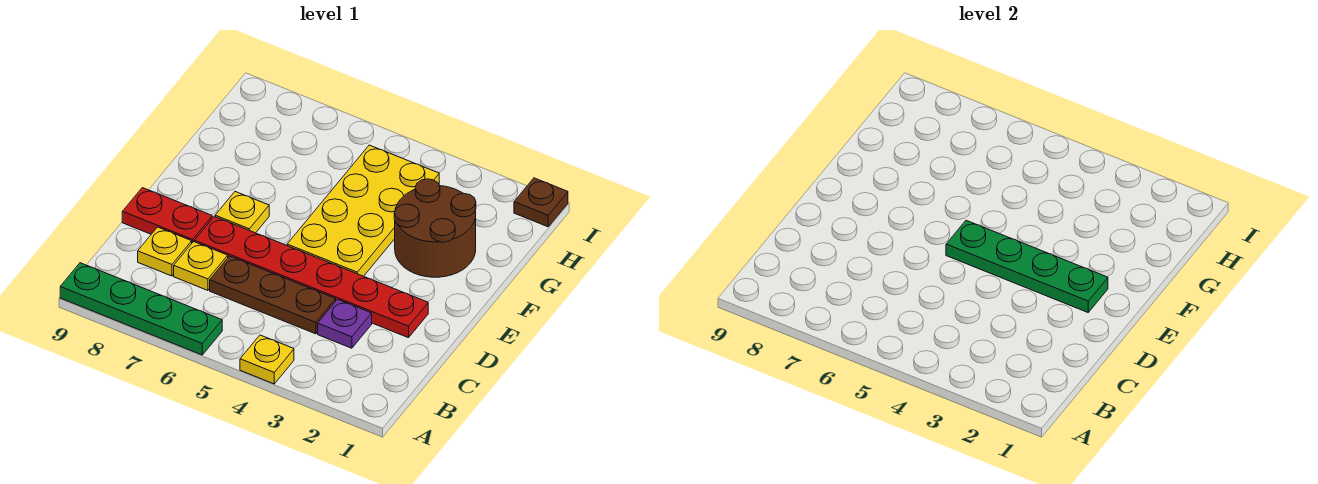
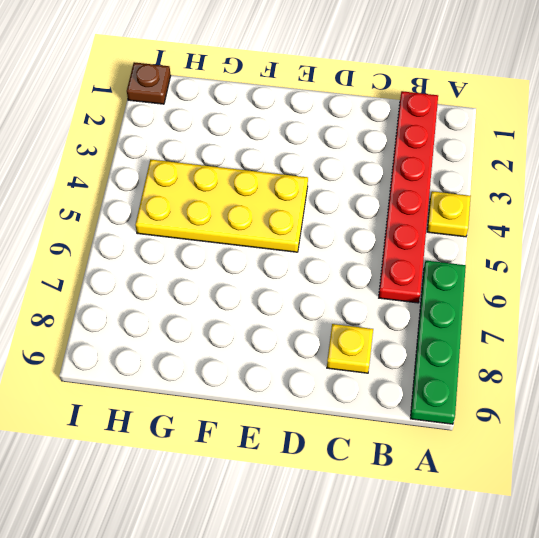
red 1x6 plate [379,91,438,303] -> red 1x6 plate moved to [194,216,428,338]
none -> purple 1x1 plate [318,299,372,348]
none -> brown 1x3 plate [210,256,336,334]
none -> yellow 1x1 plate [174,242,228,290]

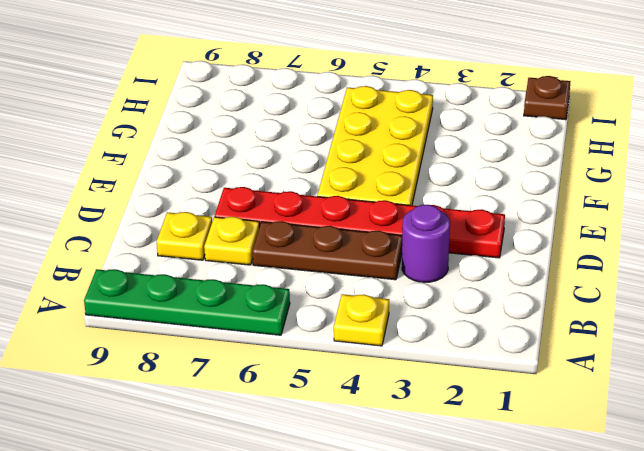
purple 1x1 round brick [402,205,450,282] -> purple 1x1 plate [318,299,372,348]
none -> red 1x2 plate [122,188,212,243]
none -> yellow 1x1 plate [215,192,269,233]
none -> brown 2x2 round brick [394,179,476,277]

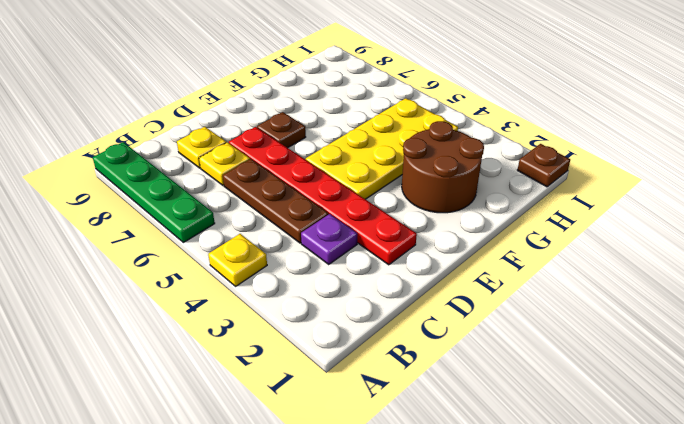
brown 1x1 plate [257,112,306,148] -> yellow 1x1 plate [215,192,269,233]
none -> red 1x2 plate [122,188,212,243]
none -> green 1x4 plate [946,220,1108,312]

